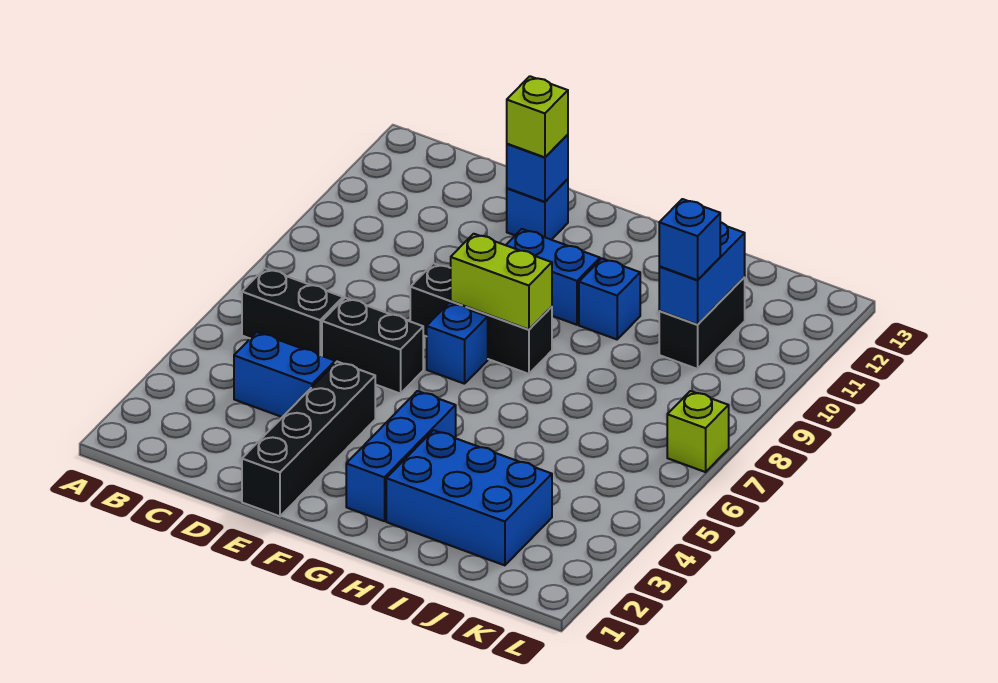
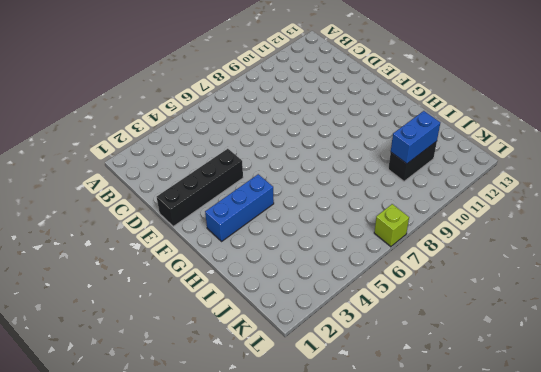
none -> black 1x2 brick [242,268,343,356]
none -> blue 1x2 brick [234,332,335,417]
none -> black 1x2 brick [322,298,423,394]

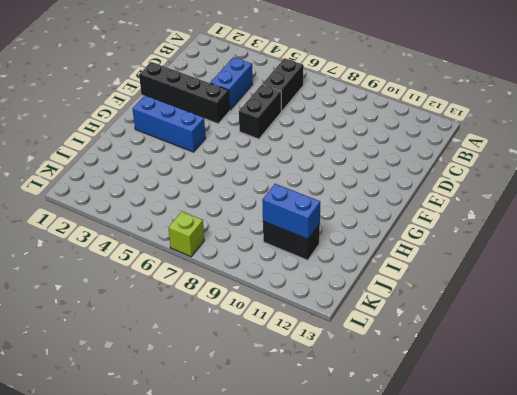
none -> black 1x3 brick [410,263,552,374]
none -> blue 1x1 brick [507,179,568,240]
none -> blue 1x1 brick [427,303,488,384]

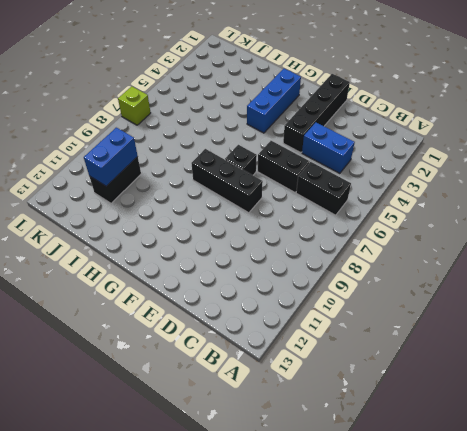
black 1x1 brick [225,145,257,175] -> blue 1x1 brick [427,303,488,384]
none -> blue 1x1 brick [507,179,568,240]
none -> blue 1x2 brick [506,229,600,325]
none -> blue 2x3 brick [386,430,552,565]

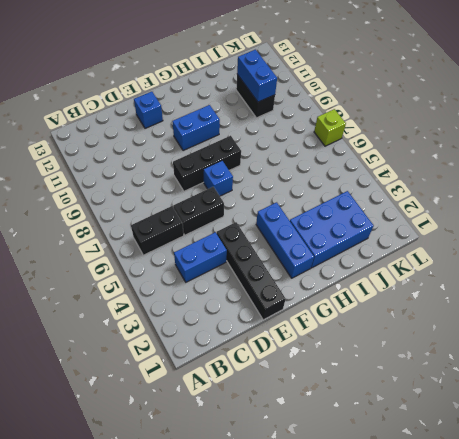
none -> blue 1x1 brick [579,259,640,339]
none -> blue 1x1 brick [507,135,568,202]
none -> lime 1x2 brick [451,234,552,329]

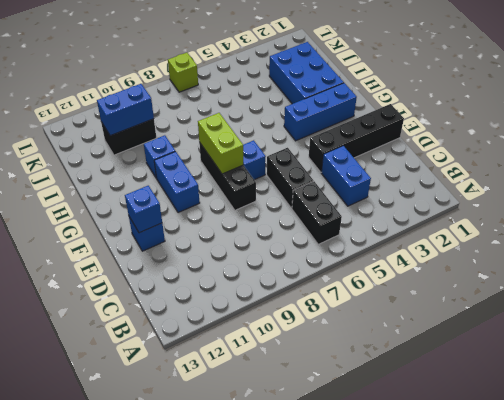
none -> lime 1x1 brick [507,76,568,157]
none -> blue 1x1 brick [659,199,720,280]

